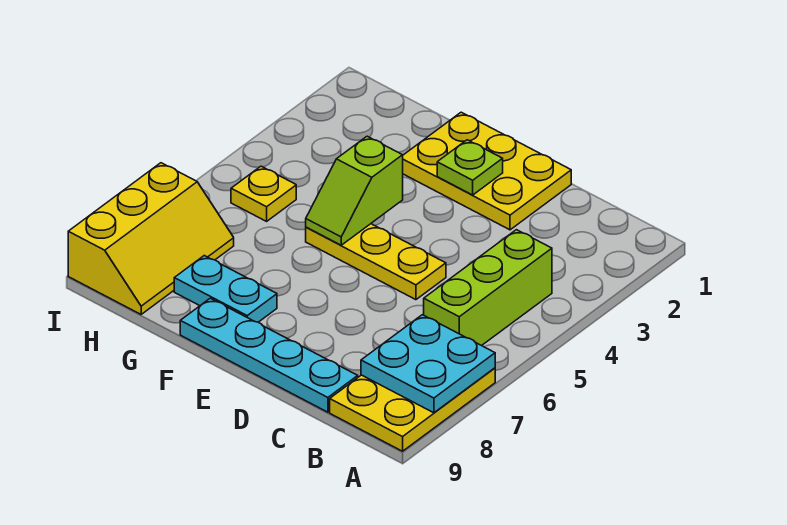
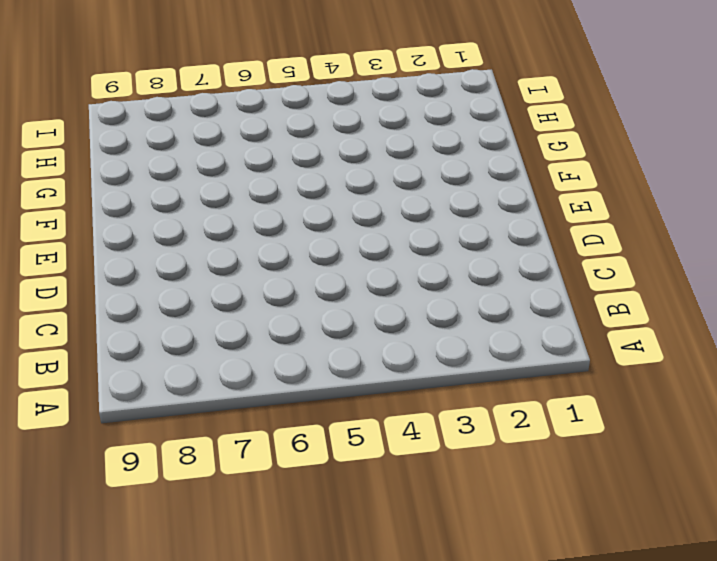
none -> yellow 2x3 plate [330,368,495,451]
none -> lime 1x3 brick [424,230,552,346]

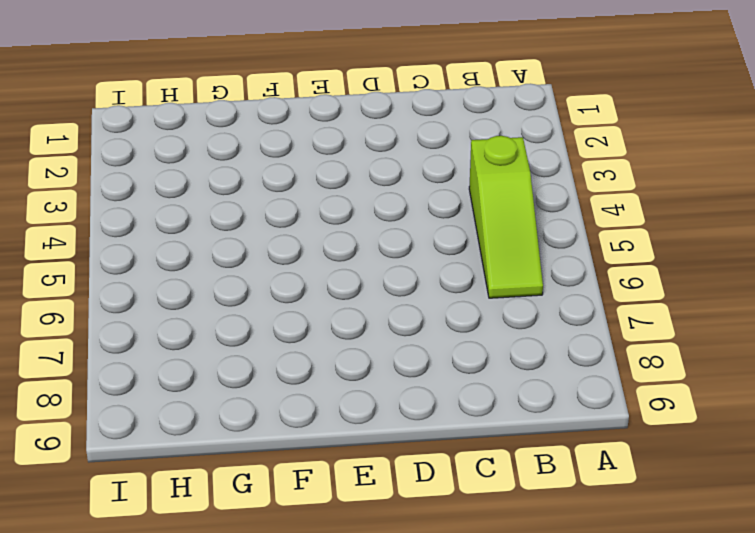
lime 1x3 slope [469,136,543,298] -> lime 1x3 brick [424,230,552,346]
none -> yellow 2x3 plate [330,368,495,451]
none -> cyan 1x4 plate [180,298,358,412]

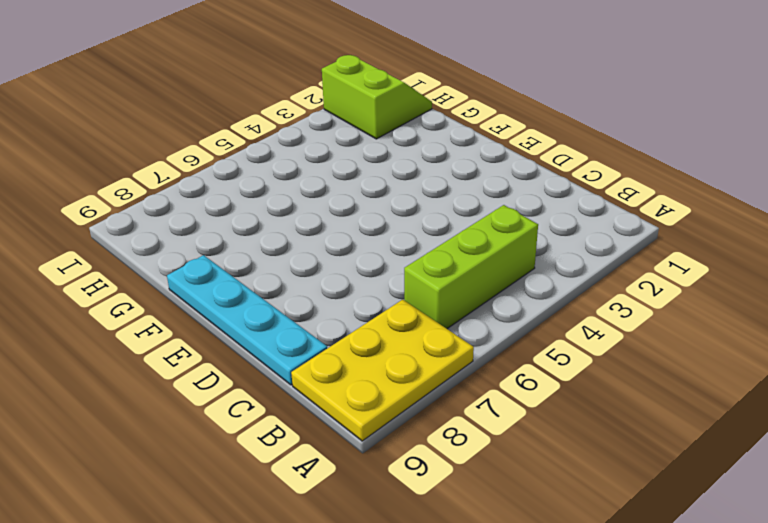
lime 2x2 slope [322,55,432,139] -> none
none -> yellow 2x3 plate [403,112,571,230]
none -> yellow 1x3 plate [306,224,446,300]

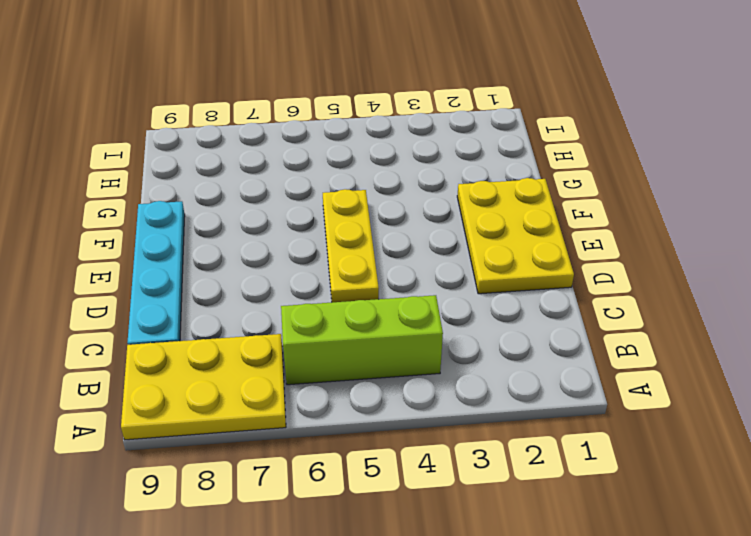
none -> cyan 1x2 plate [174,256,277,322]
none -> yellow 1x1 plate [231,166,296,221]

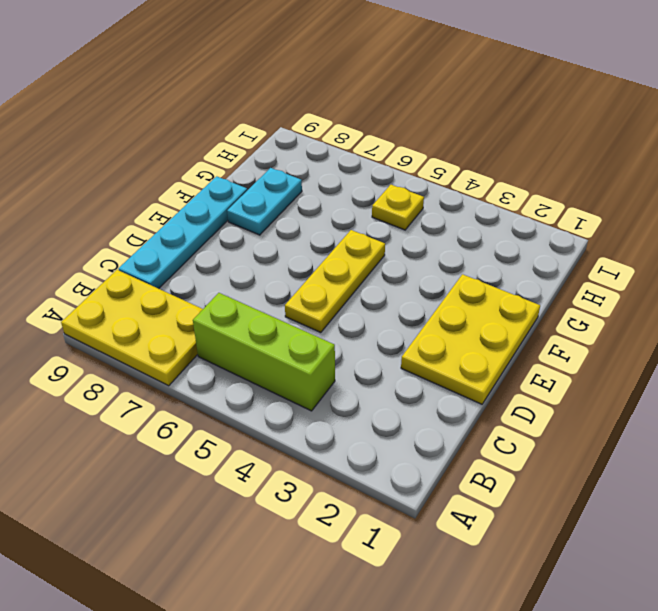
none -> yellow 2x3 slope [68,163,234,314]
none -> cyan 2x2 plate [361,315,495,413]

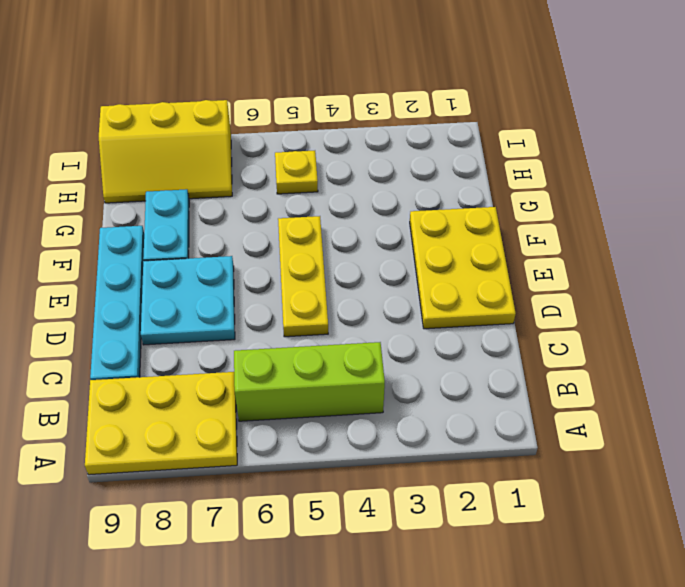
cyan 2x2 plate [141,256,235,345] -> cyan 2x2 plate moved to [361,315,495,413]
none -> lime 1x1 plate [437,140,503,195]
none -> lime 1x2 slope [306,136,403,245]

